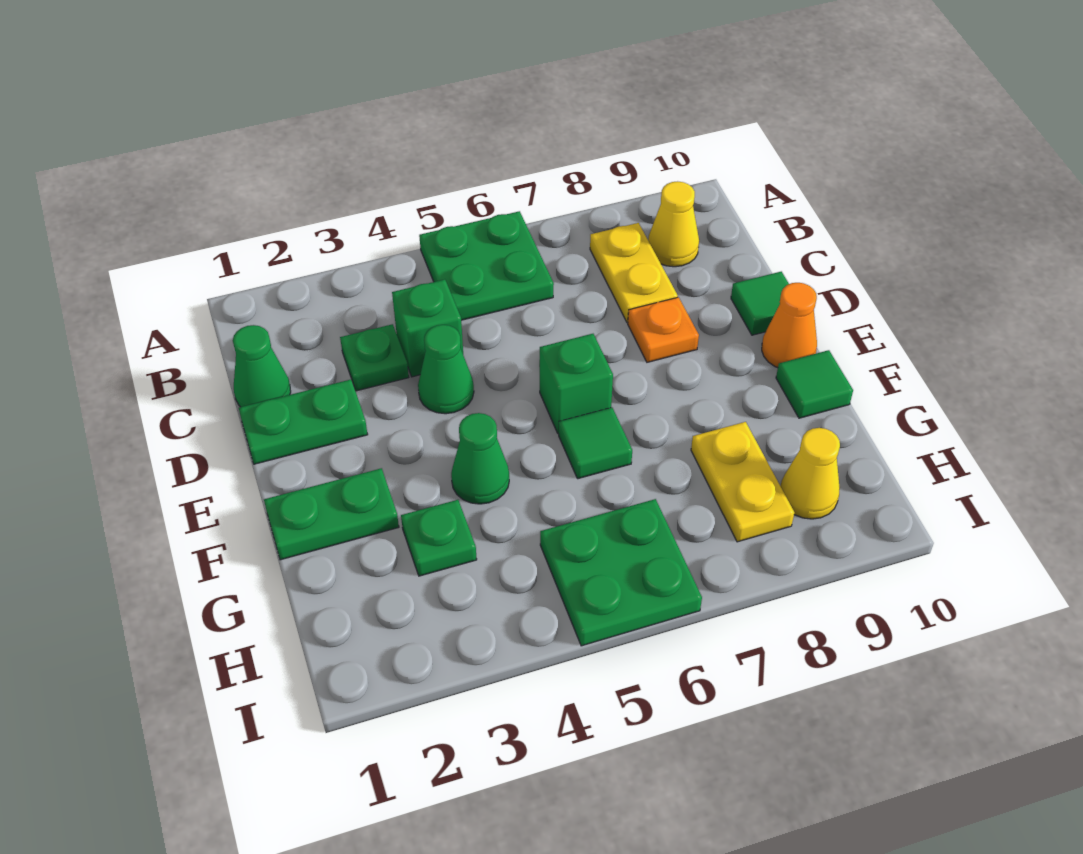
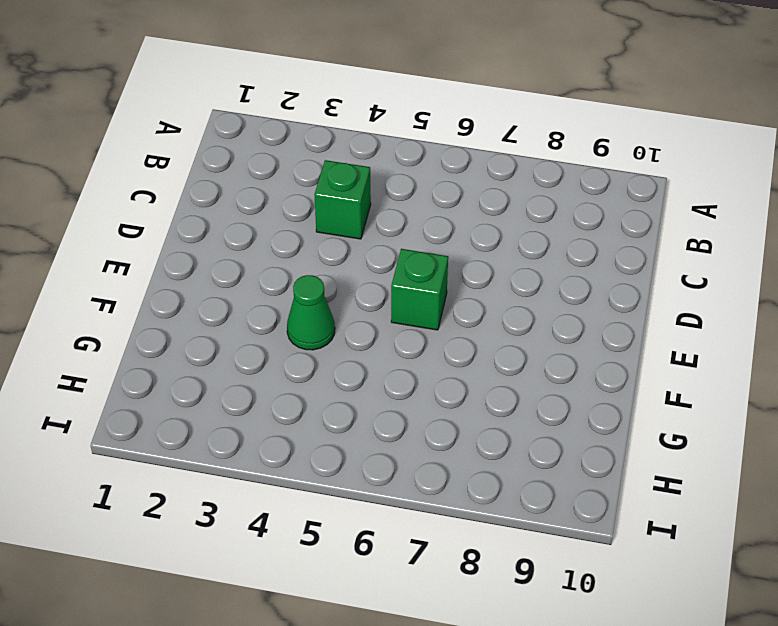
none -> green 2x2 plate [419,211,554,320]
none -> yellow 1x2 plate [590,223,678,322]
none -> yellow 1x1 cone [648,181,699,267]

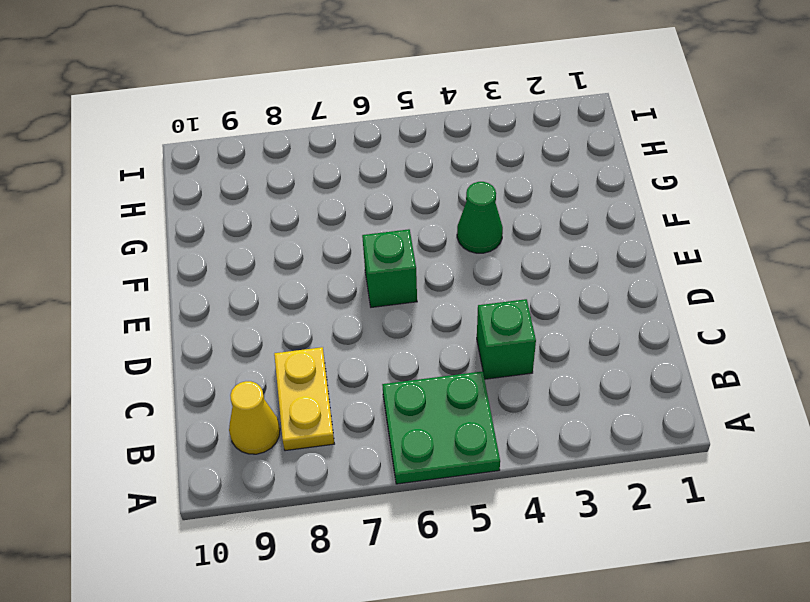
none -> green 1x1 cone [233,325,291,407]
none -> green 1x1 plate [340,324,409,391]
none -> green 1x2 plate [239,379,368,464]

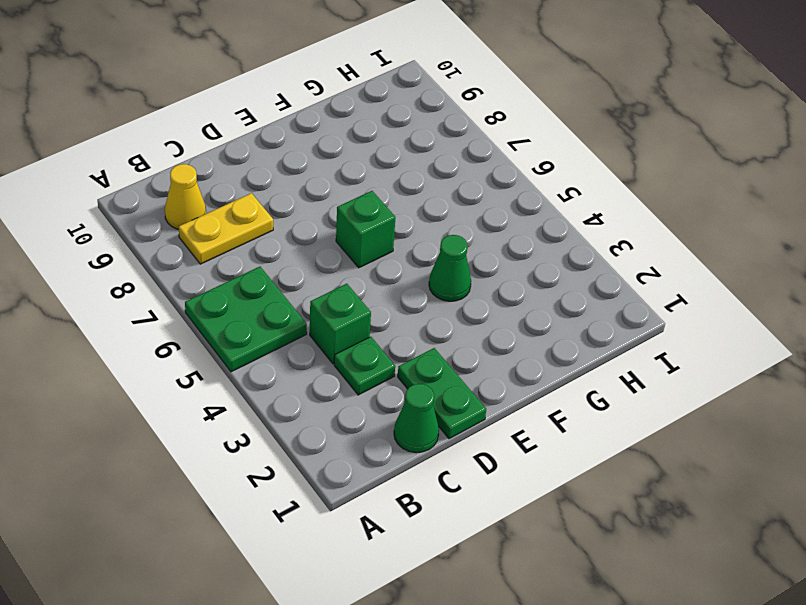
none -> green 1x1 cone [418,325,474,414]
none -> orange 1x1 plate [628,297,699,362]
none -> green 1x1 tile [731,272,789,335]

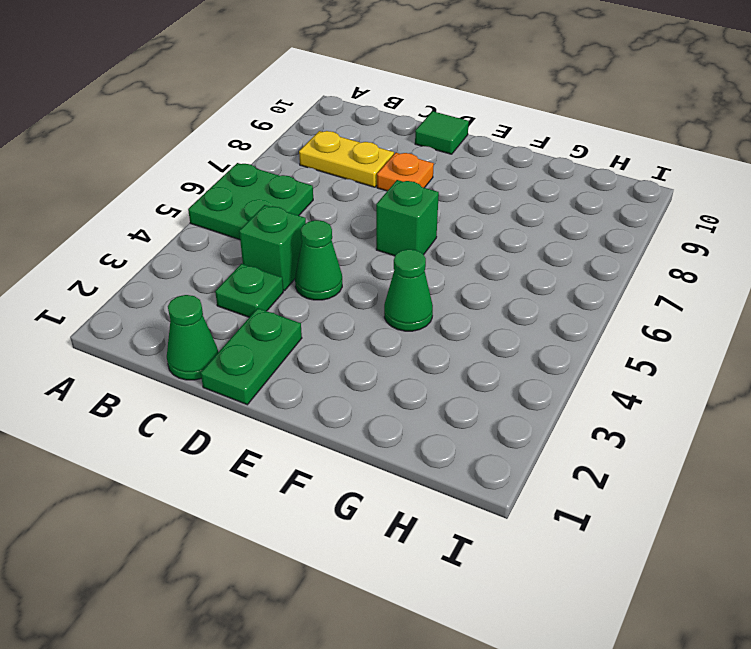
none -> yellow 1x1 cone [648,181,699,267]
none -> orange 1x1 cone [762,283,817,368]
none -> green 1x2 plate [264,468,399,560]

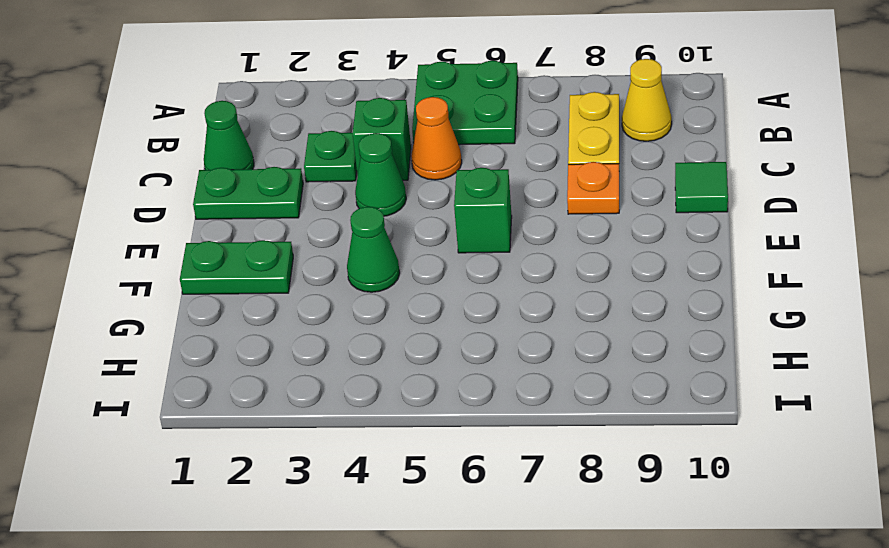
orange 1x1 cone [411,97,462,180] -> orange 1x1 cone moved to [762,283,817,368]
none -> green 1x1 tile [559,407,632,479]
none -> green 1x1 tile [776,350,853,418]
none -> green 1x1 plate [401,500,477,576]

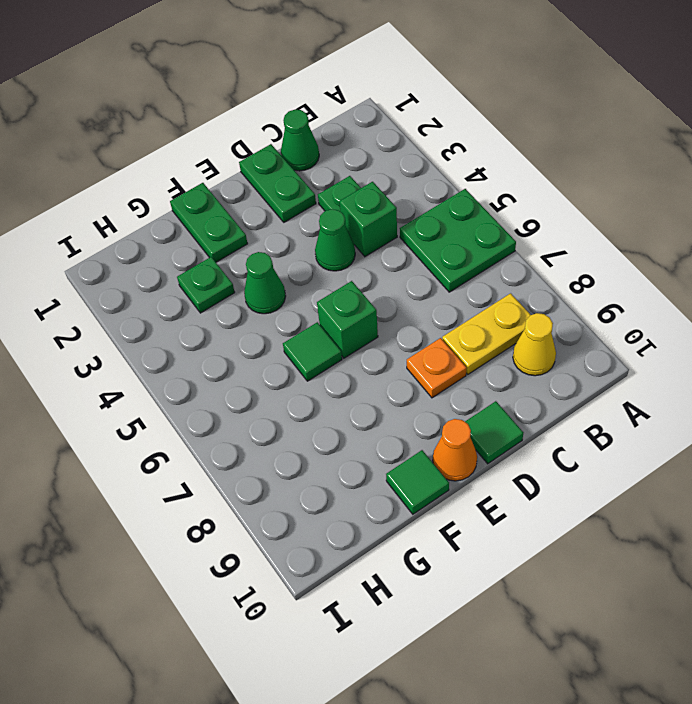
none -> yellow 1x2 plate [691,422,794,542]
none -> green 2x2 plate [540,499,702,646]
none -> yellow 1x1 cone [781,428,840,519]

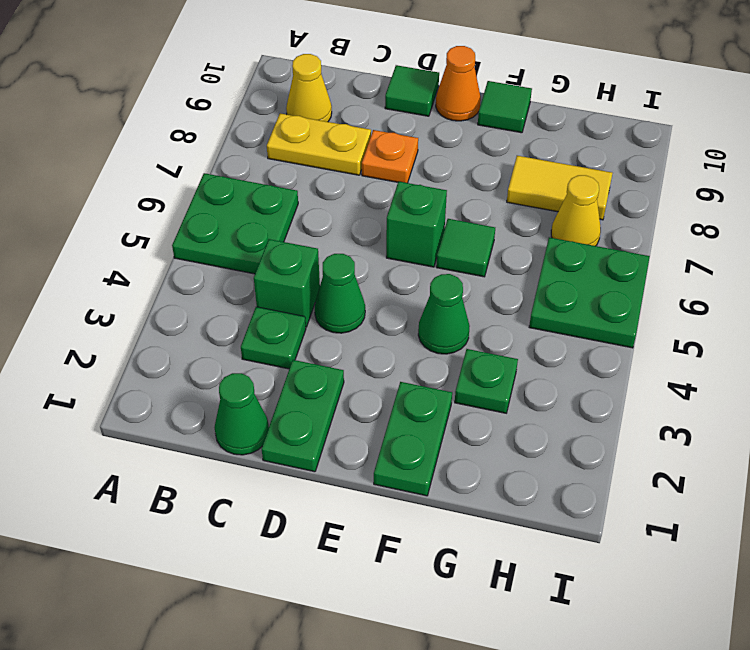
yellow 1x2 tile [507,156,612,220] -> yellow 1x2 plate [691,422,794,542]
yellow 1x1 cone [551,175,601,246] -> yellow 1x1 cone moved to [781,428,840,519]

